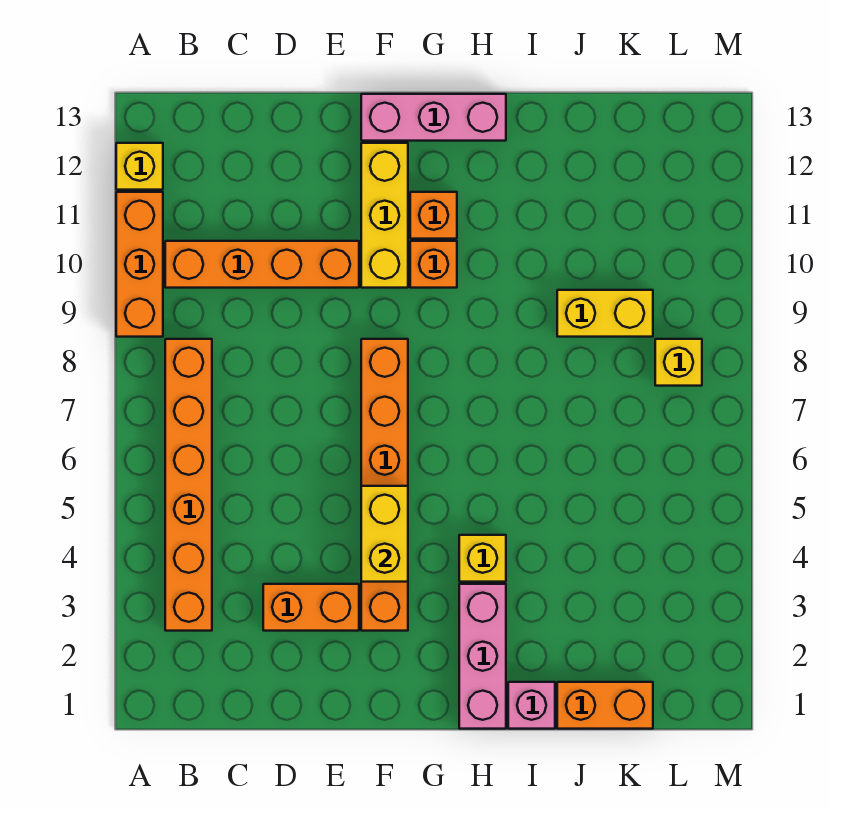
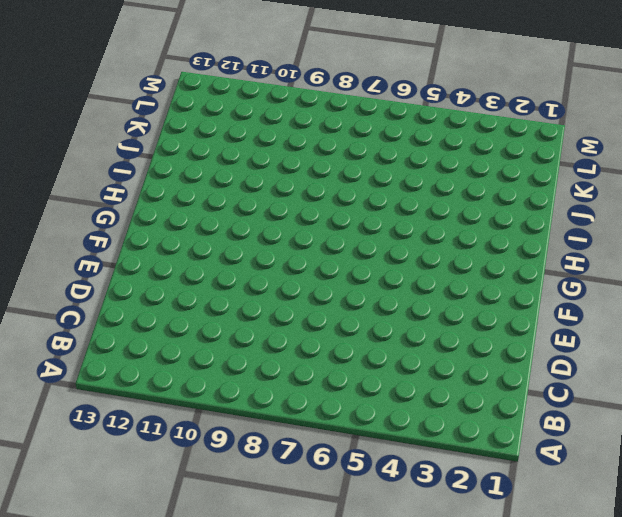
none -> orange 1x3 brick [116,192,163,337]
none -> yellow 1x1 brick [116,143,163,190]
none -> orange 1x6 brick [165,339,212,631]

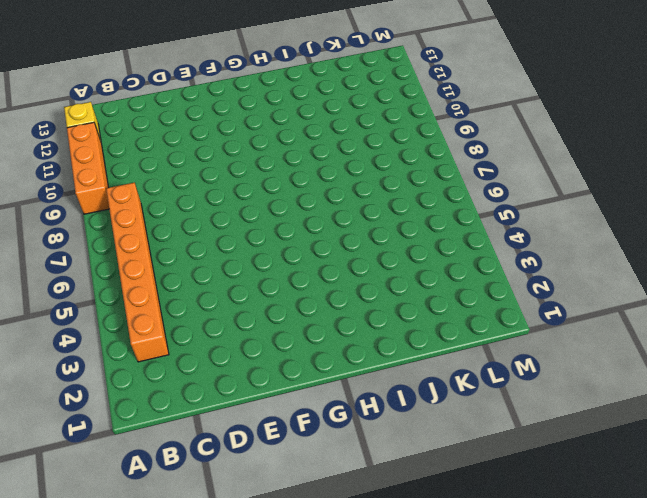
none -> orange 1x4 brick [165,241,359,288]
none -> orange 1x2 brick [263,584,359,631]
none -> orange 1x6 brick [361,339,408,631]

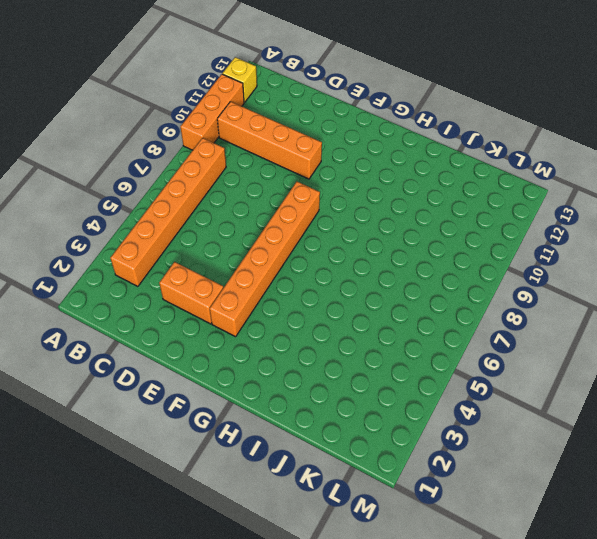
none -> yellow 1x3 brick [361,143,408,288]
none -> pink 1x3 brick [361,94,506,141]
none -> orange 1x1 brick [410,241,457,288]

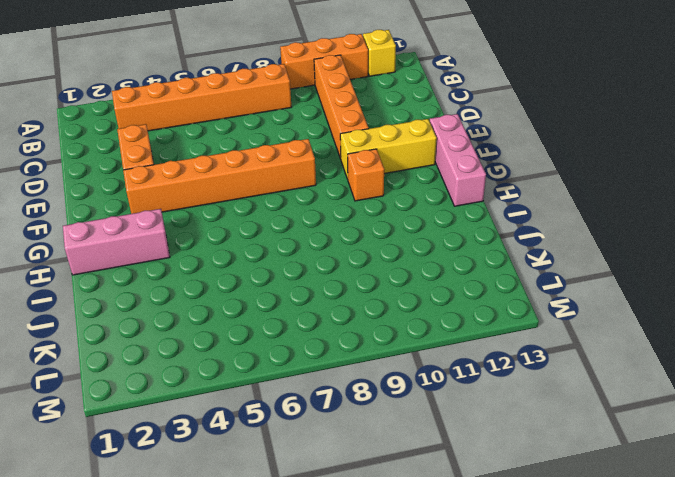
none -> orange 1x1 brick [410,192,457,239]
none -> yellow 1x1 brick [459,535,506,582]
none -> pink 1x1 brick [508,682,555,729]

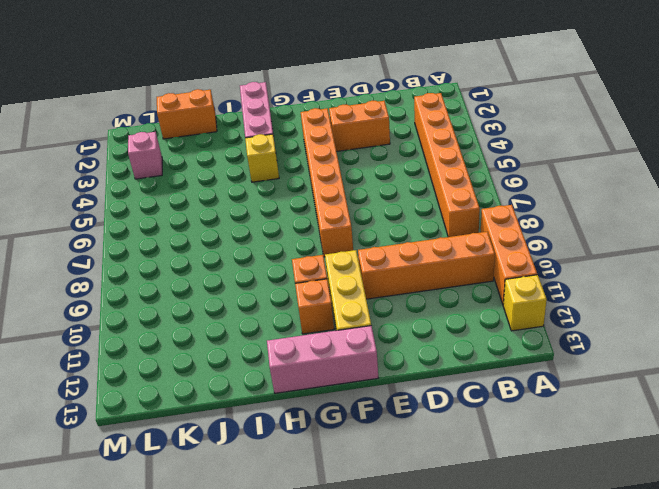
pink 1x1 brick [128,132,162,179] -> pink 1x1 brick moved to [508,682,555,729]
none -> yellow 1x2 brick [557,290,653,337]
none -> yellow 1x1 brick [655,339,702,386]
none -> yellow 1x2 brick [361,486,408,582]

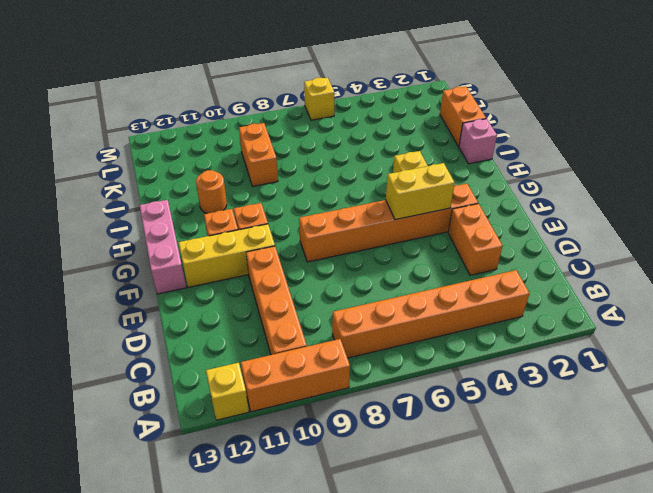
orange 1x1 round brick [196,170,227,214] -> none
orange 1x2 brick [239,123,278,186] -> yellow 1x2 brick [557,290,653,337]
yellow 1x1 brick [304,77,334,120] -> yellow 1x1 brick moved to [655,339,702,386]
none -> pink 1x3 brick [459,584,506,729]

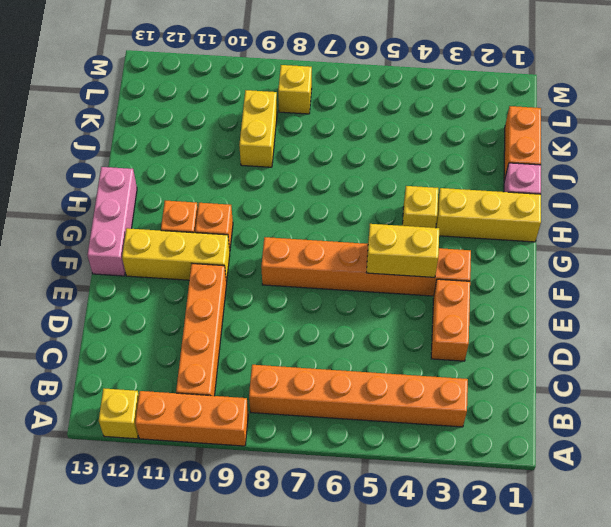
yellow 1x3 brick [436,188,541,242] -> pink 1x3 brick [459,584,506,729]

